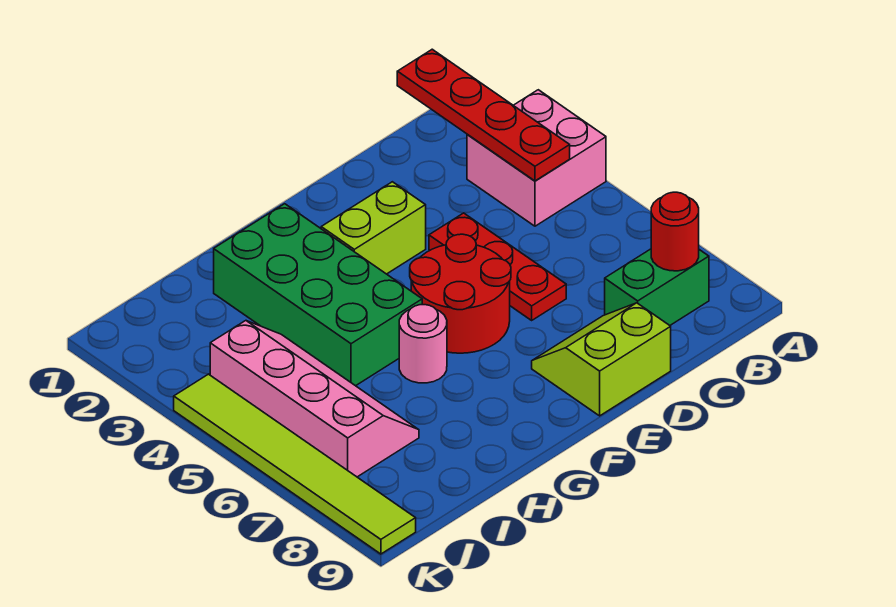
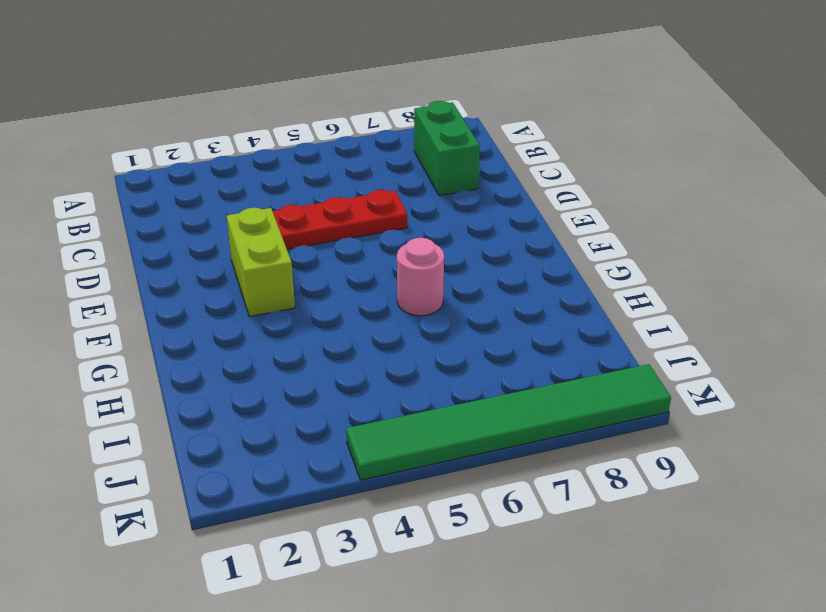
green 1x6 tile [346,364,671,480] -> lime 1x6 tile [174,374,416,554]
none -> pink 2x2 brick [467,90,606,226]
none -> lime 2x2 slope [532,303,671,416]
none -> red 2x2 round brick [410,234,511,353]

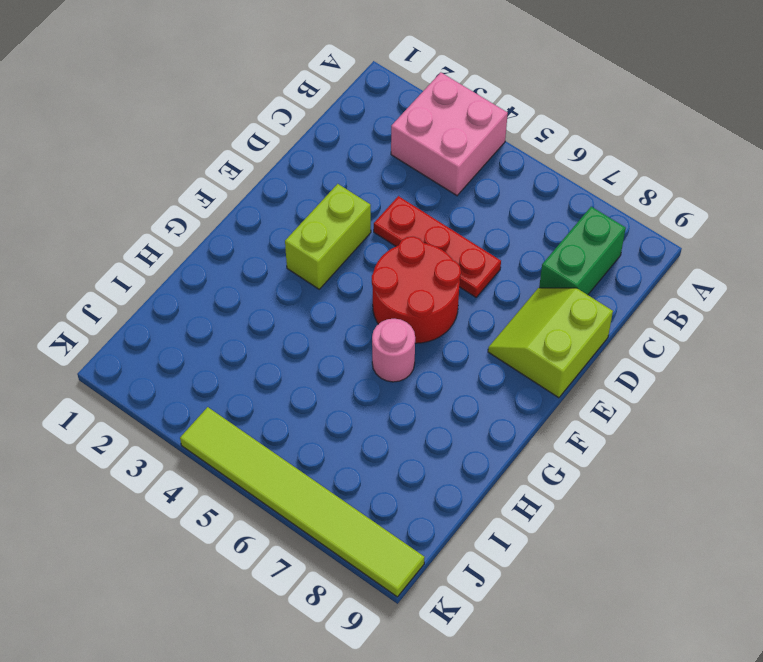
none -> green 2x4 brick [214,204,422,386]
none -> pink 2x4 slope [210,321,419,477]
none -> red 1x4 plate [397,49,570,181]

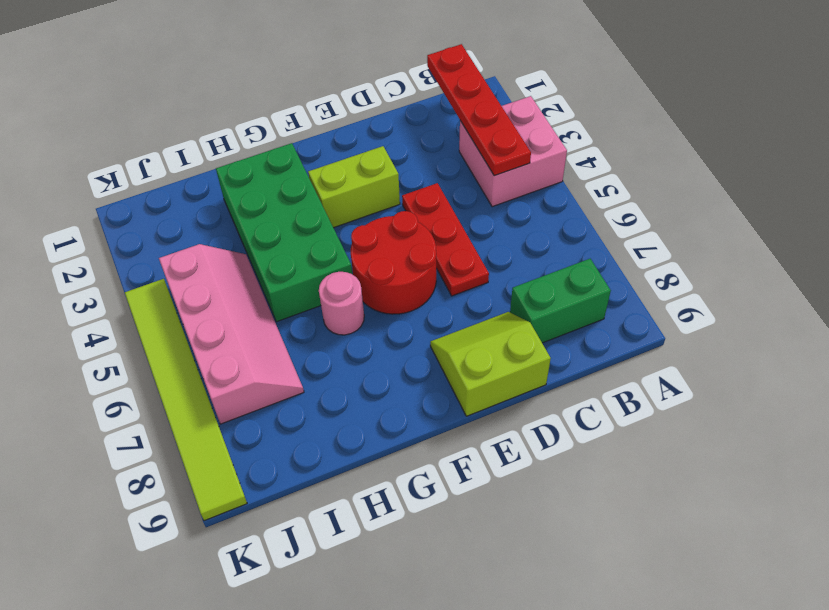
none -> red 1x1 round brick [651,192,699,271]

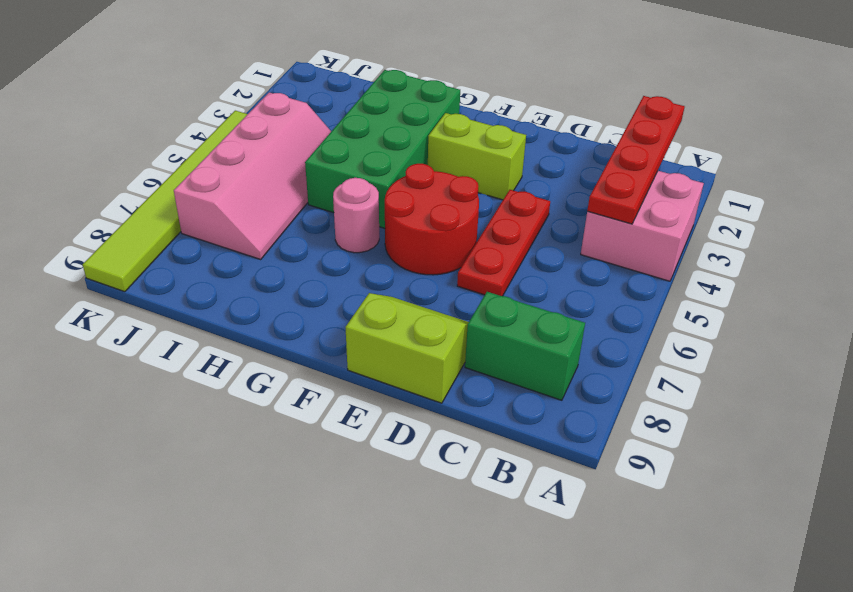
none -> red 1x1 round brick [651,192,699,271]

